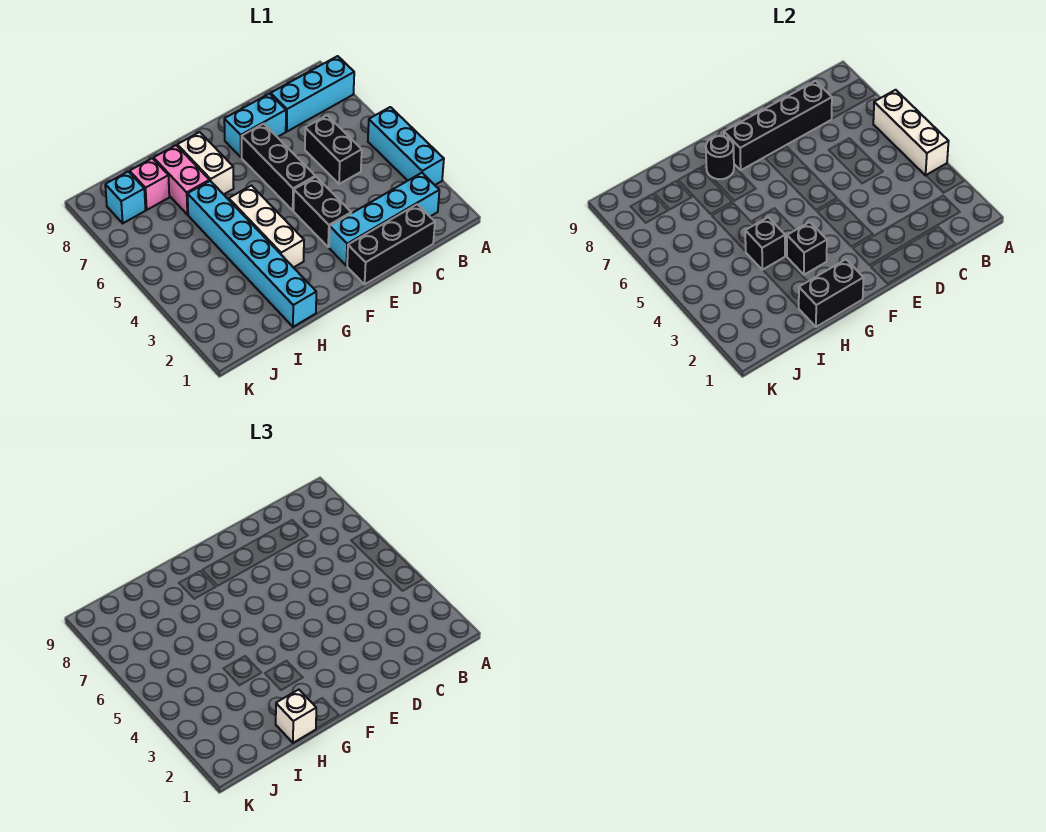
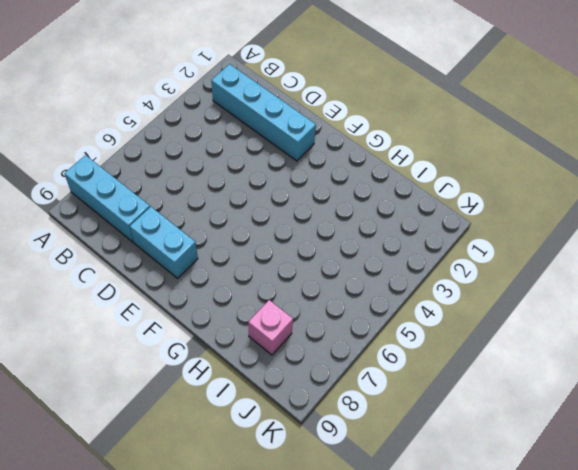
none -> cyan 1x3 brick [368,107,444,185]
none -> black 1x3 brick [347,204,435,284]
none -> black 1x2 brick [305,115,362,184]

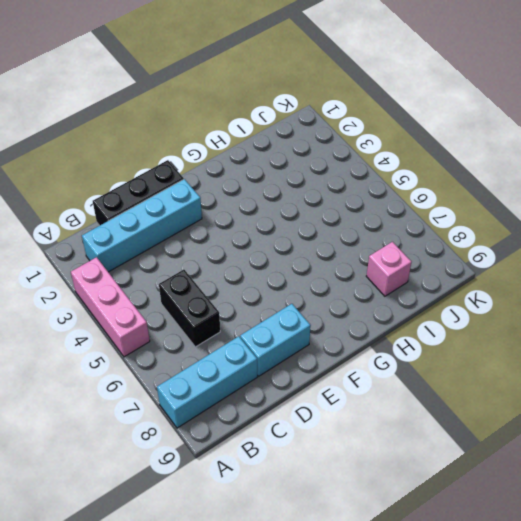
pink 1x3 brick [71,257,150,357] -> cyan 1x3 brick [368,107,444,185]
none -> black 1x2 brick [294,177,351,247]
none -> black 1x3 brick [242,124,315,210]
none -> white 1x3 brick [229,186,304,268]

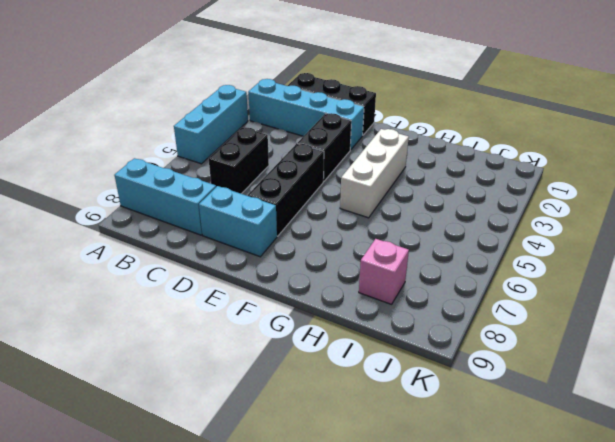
none -> white 1x2 brick [177,132,234,194]
none -> cyan 1x6 brick [188,181,316,327]
none -> pink 1x2 brick [154,145,210,215]

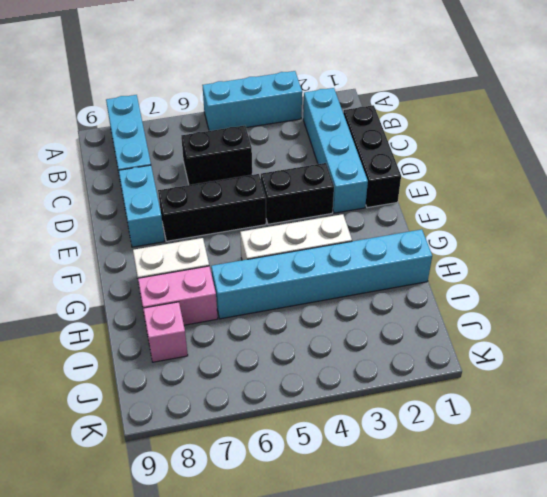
none -> cyan 1x1 brick [105,172,146,223]
none -> white 1x3 brick [873,90,949,175]
none -> black 1x4 brick [724,81,832,170]

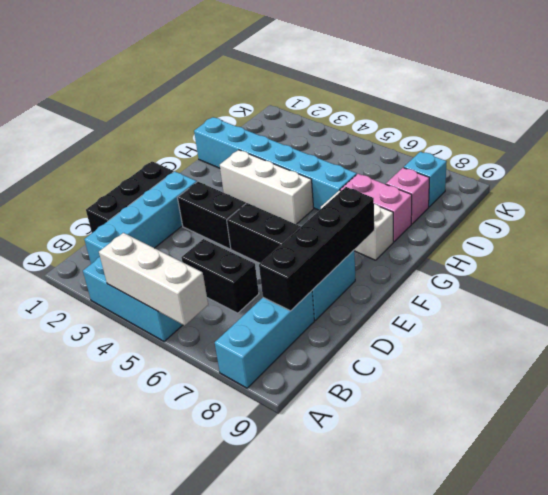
none -> black 1x2 brick [799,260,864,327]
none -> black 1x1 brick [787,222,827,275]
none -> black 1x1 round brick [706,136,734,179]

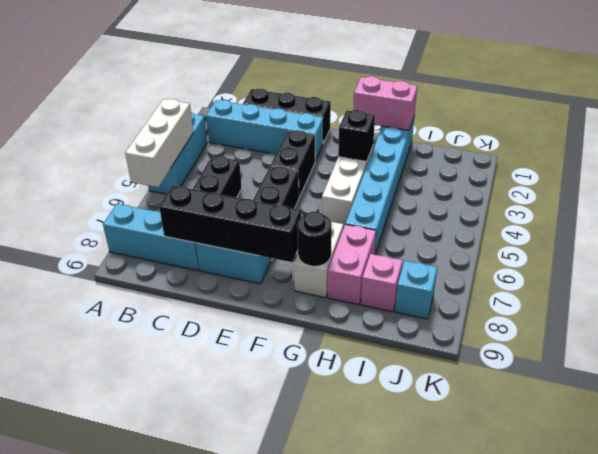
pink 1x2 brick [353,76,417,130] -> black 1x2 brick [799,260,864,327]
none -> black 1x1 brick [745,217,785,270]
none -> white 1x1 brick [276,690,316,743]

